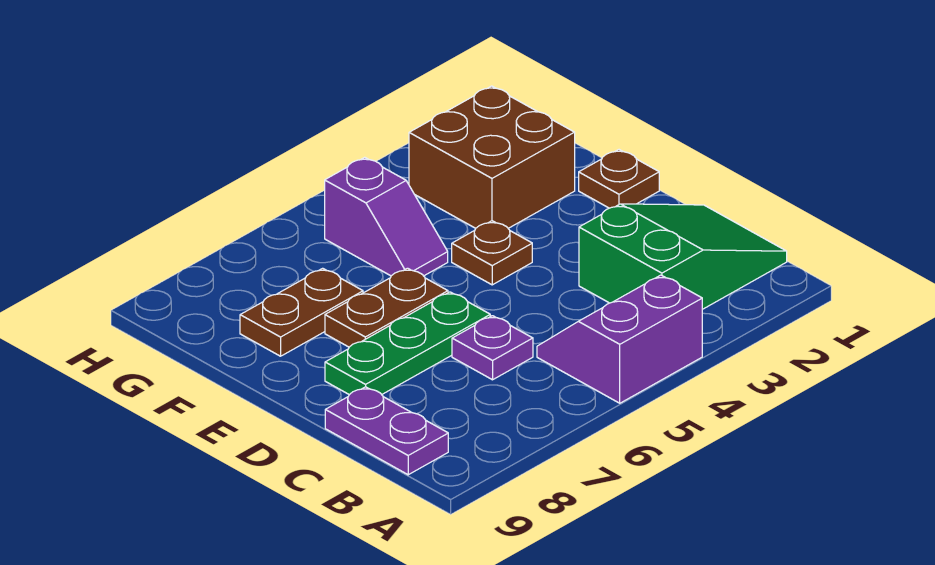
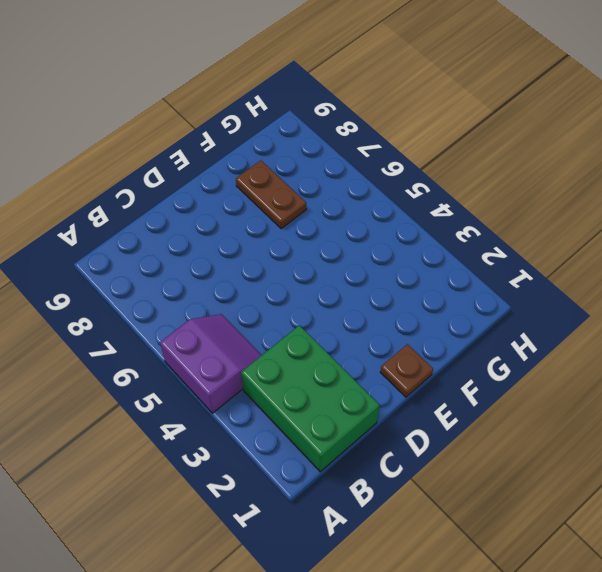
green 2x3 brick [241,325,380,472] -> green 2x3 slope [579,204,787,309]
none -> purple 1x2 plate [325,387,448,475]
none -> purple 1x1 plate [452,316,533,380]

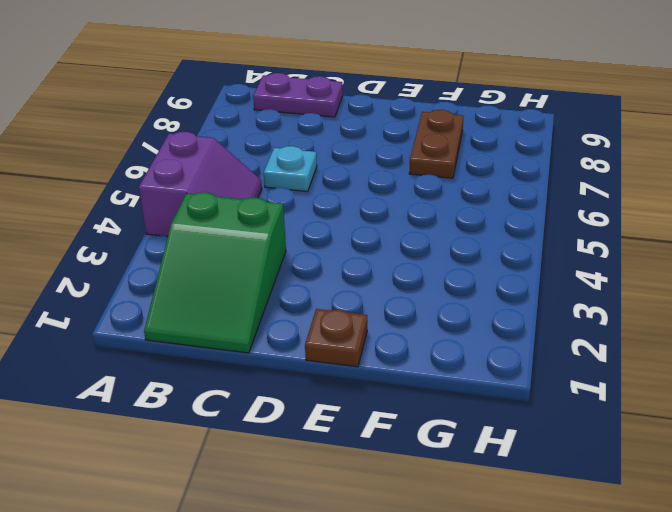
cyan 1x1 plate [264,146,317,192] -> purple 1x1 plate [452,316,533,380]
none -> green 1x3 plate [325,292,490,395]
none -> brown 1x1 plate [452,221,532,285]

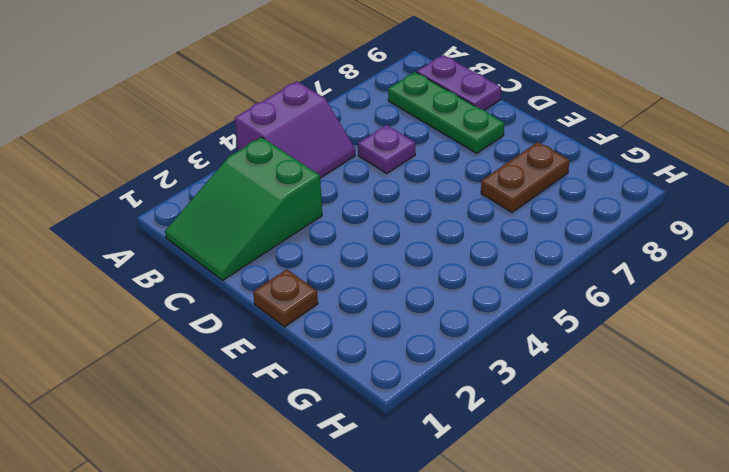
green 1x3 plate [388,72,504,153] -> green 1x3 plate turned to [325,292,490,395]
none -> brown 1x1 plate [452,221,532,285]
none -> brown 1x2 plate [325,268,448,347]

